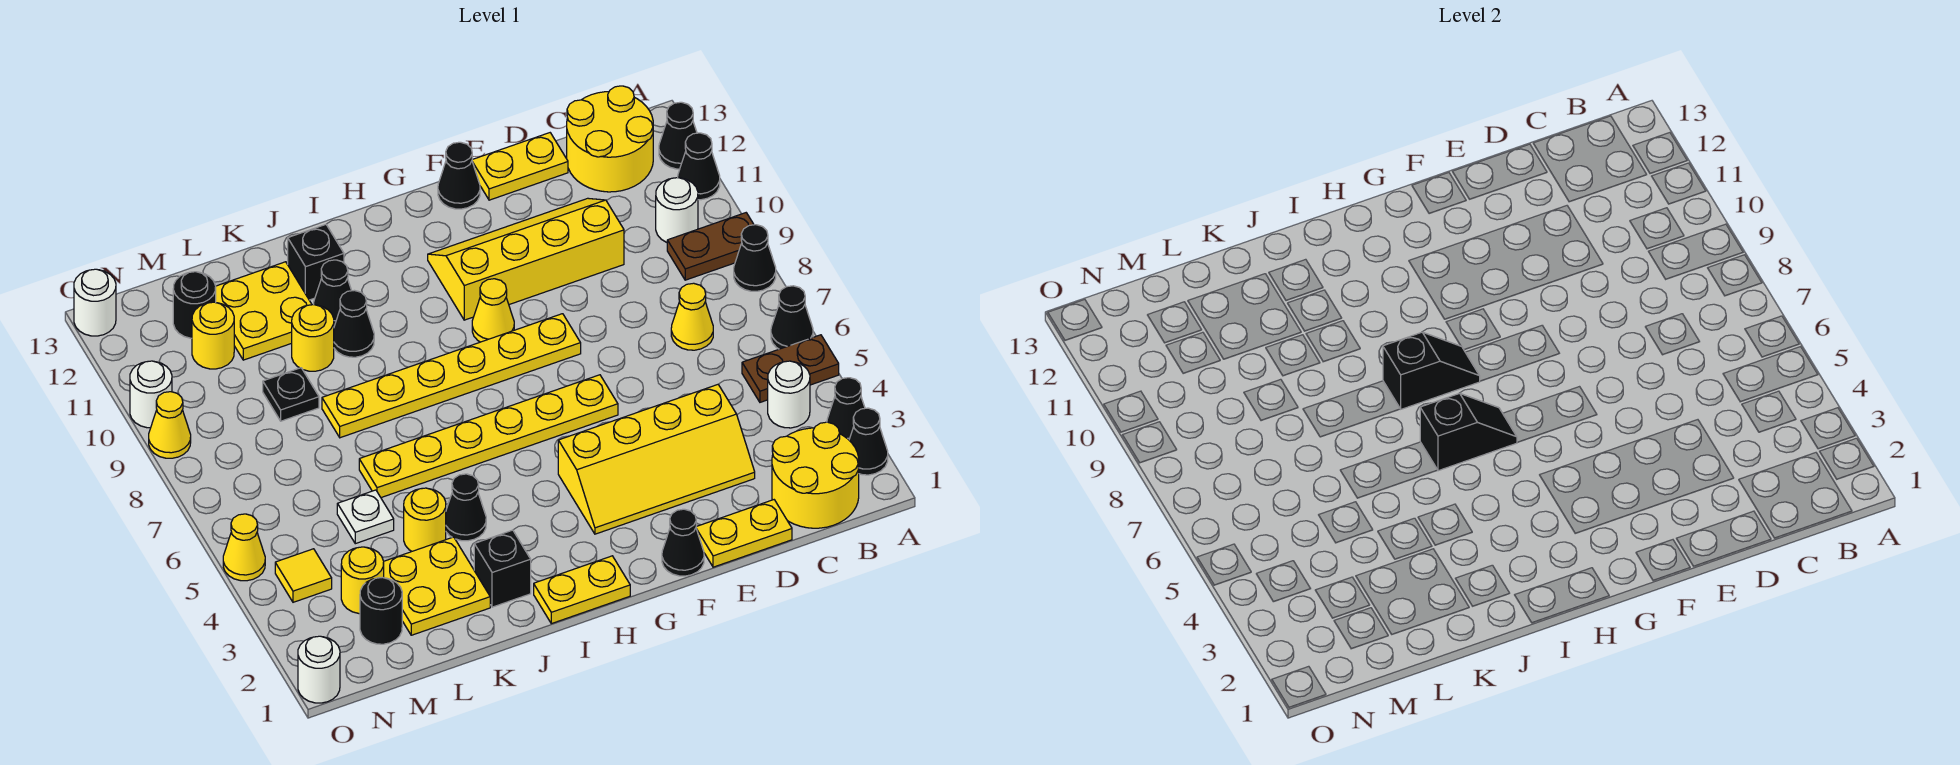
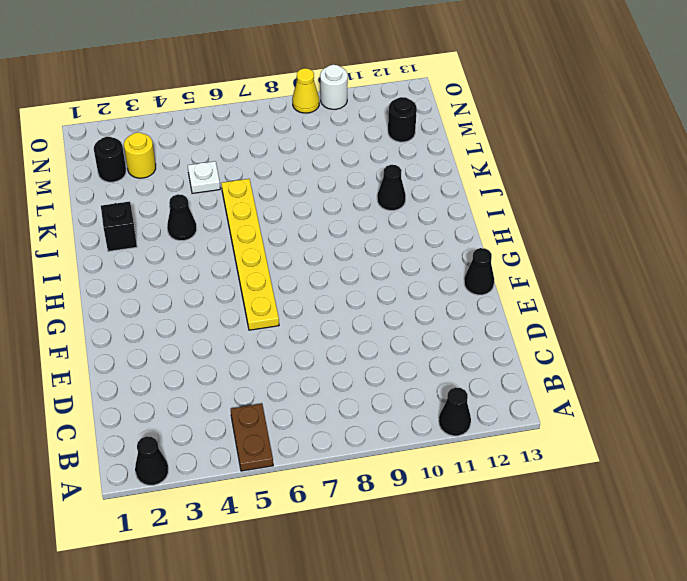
none -> black 1x1 cone [827,378,865,440]
none -> black 1x1 cone [771,286,813,349]
none -> black 1x1 cone [734,225,776,291]
none -> brown 1x2 plate [667,213,754,280]

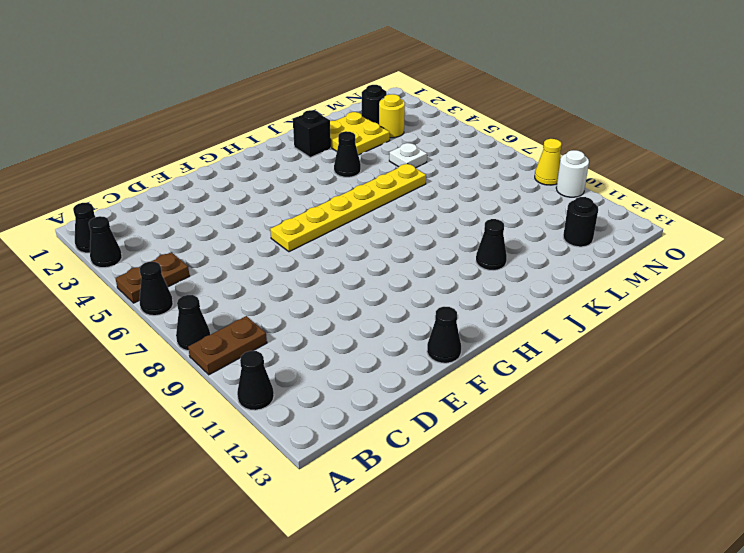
none -> black 1x1 cone [659,102,697,169]
none -> yellow 2x2 round brick [772,422,859,528]
none -> white 1x1 round brick [768,361,810,428]
none -> white 1x1 round brick [656,178,698,242]

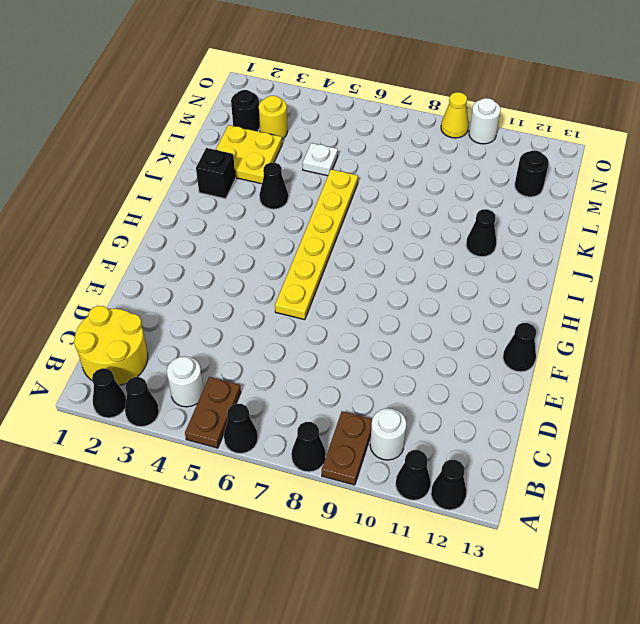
none -> yellow 2x2 round brick [567,86,653,192]
none -> yellow 1x1 cone [671,283,713,350]
none -> yellow 1x2 plate [696,500,792,567]
none -> yellow 2x4 slope [558,385,755,534]

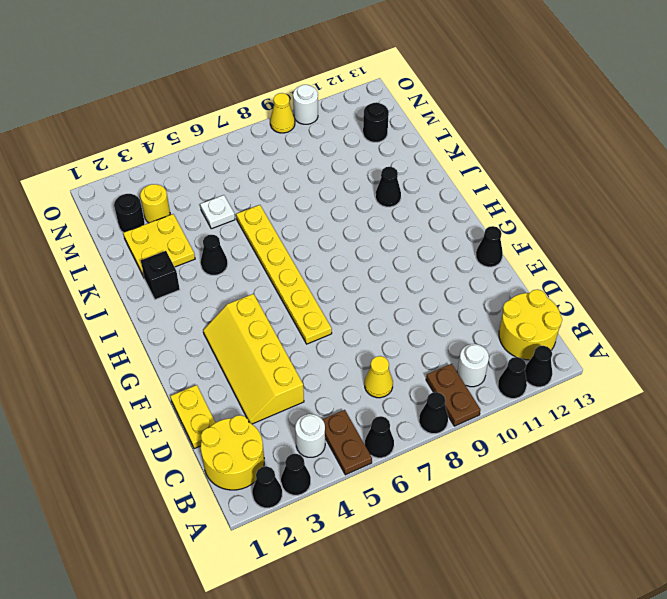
none -> yellow 2x4 slope [428,198,624,320]
none -> yellow 1x2 plate [472,133,568,200]
none -> black 1x1 cone [662,509,704,576]
none -> yellow 1x6 plate [322,314,581,438]

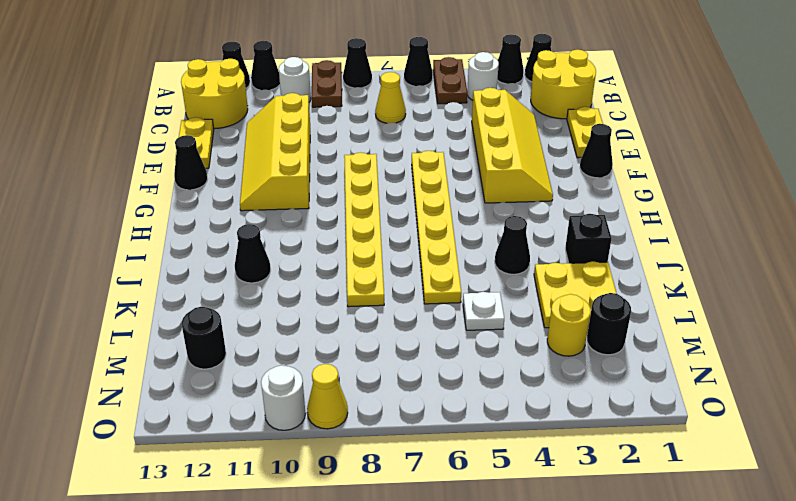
none -> yellow 1x1 cone [472,279,514,342]
none -> yellow 1x2 plate [534,556,630,624]
none -> black 1x1 cone [334,290,374,357]
none -> black 1x1 brick [288,225,344,300]

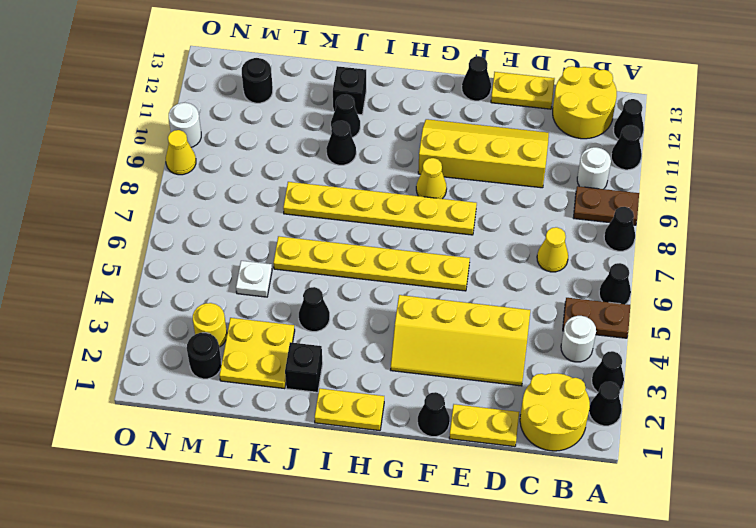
none -> yellow 1x1 round brick [404,488,446,551]
none -> yellow 1x1 round brick [292,305,334,371]
none -> yellow 2x2 plate [216,262,312,360]
none -> black 1x1 plate [263,368,319,421]

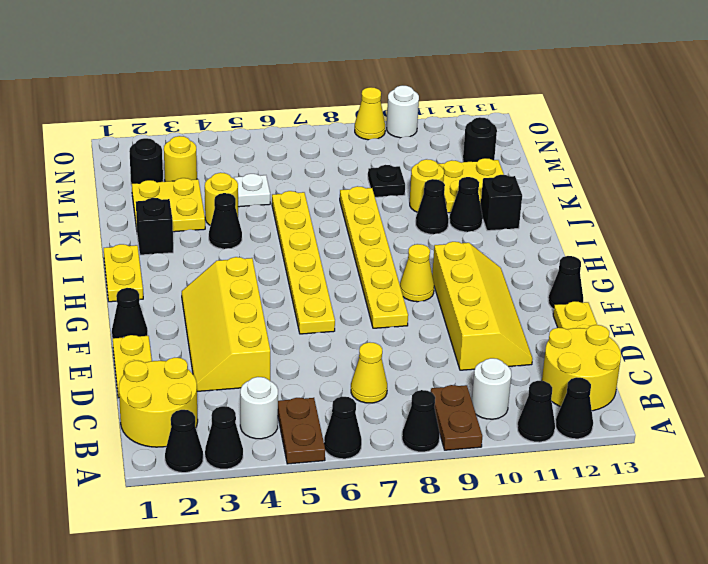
none -> yellow 1x1 round brick [192,302,234,369]
none -> yellow 1x1 tile [275,549,332,602]
none -> white 1x1 round brick [298,636,340,703]
none -> yellow 1x1 cone [223,514,265,581]

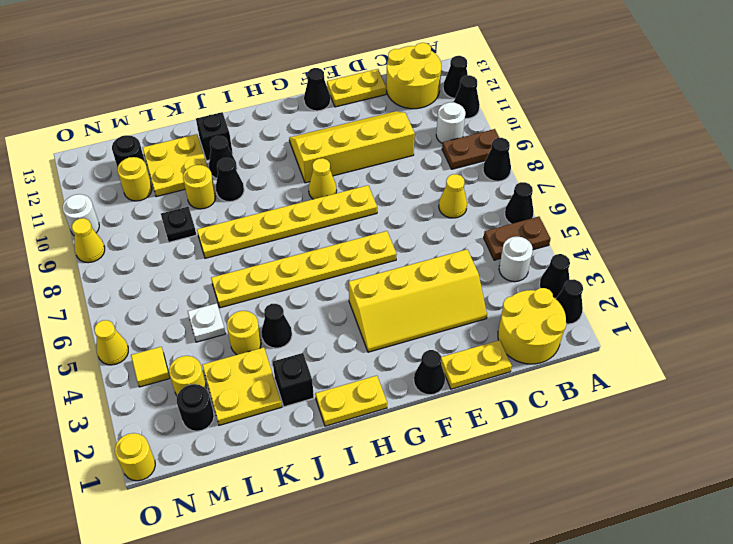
yellow 1x1 round brick [115,433,155,481] -> white 1x1 round brick [298,636,340,703]
none -> white 1x1 round brick [74,269,116,336]
none -> black 1x2 slope [1420,393,1517,471]
none -> black 1x2 slope [1383,332,1480,409]

